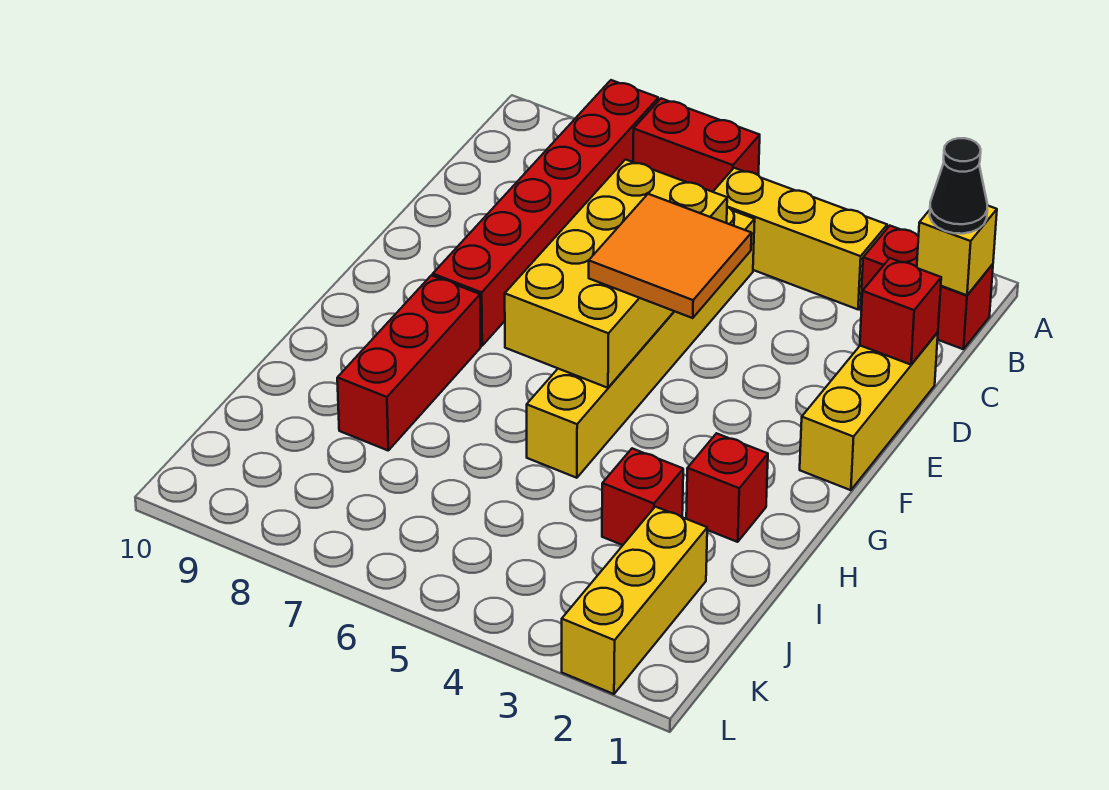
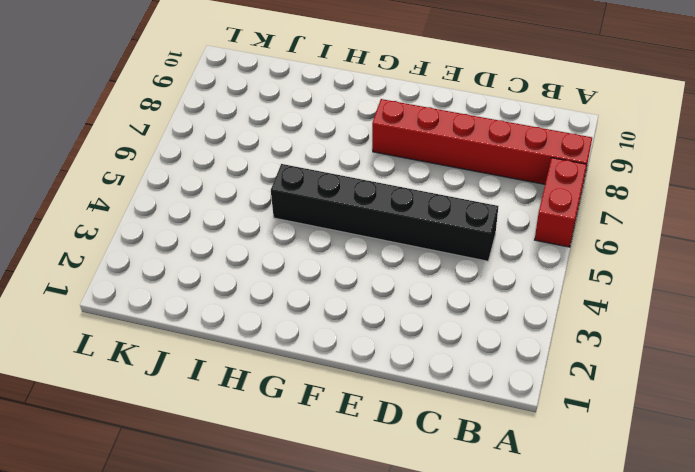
black 1x6 brick [271,164,498,261] -> yellow 1x6 brick [527,207,755,478]
none -> red 1x2 brick [861,226,993,349]
none -> yellow 1x3 brick [713,168,887,309]
none -> yellow 1x3 brick [800,332,938,490]

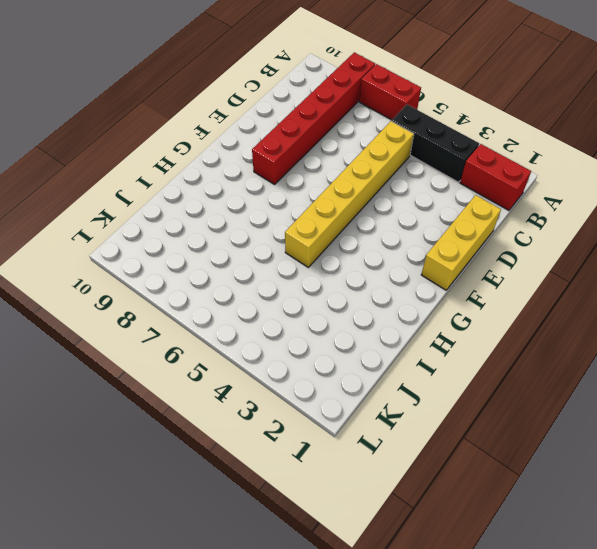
black 1x3 brick [392,105,479,182] -> yellow 1x3 brick [713,168,887,309]
none -> red 1x3 brick [337,275,481,450]
none -> red 1x1 brick [686,433,768,542]
none -> red 1x1 brick [602,448,683,545]

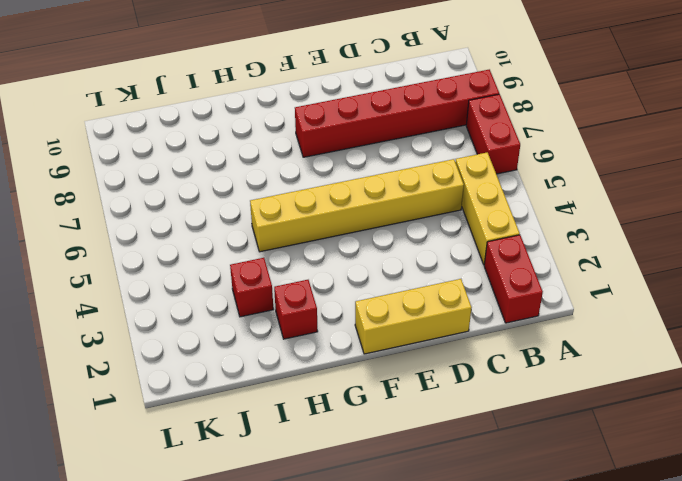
none -> red 1x3 brick [337,275,481,450]
none -> yellow 1x3 brick [562,507,707,694]
none -> yellow 1x1 brick [917,205,997,295]

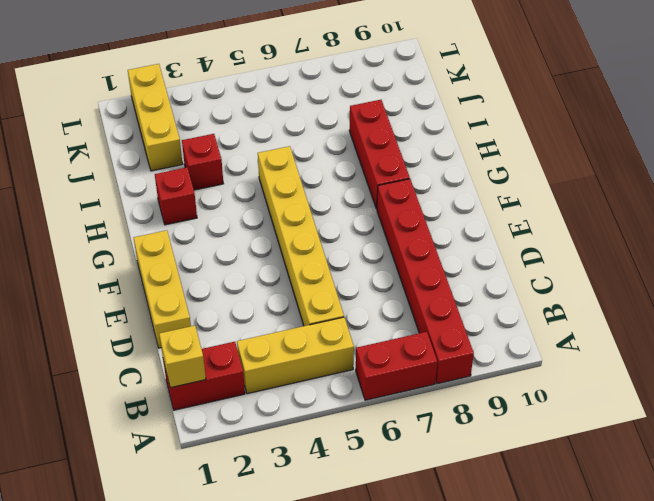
none -> red 1x1 brick [860,258,941,365]
none -> yellow 2x4 brick [505,160,727,388]
none -> black 1x1 cone [930,138,987,234]

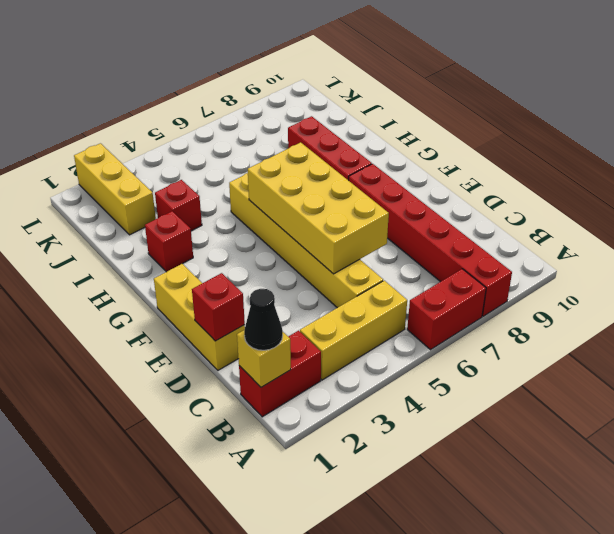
none -> orange 2x2 tile [589,194,752,318]

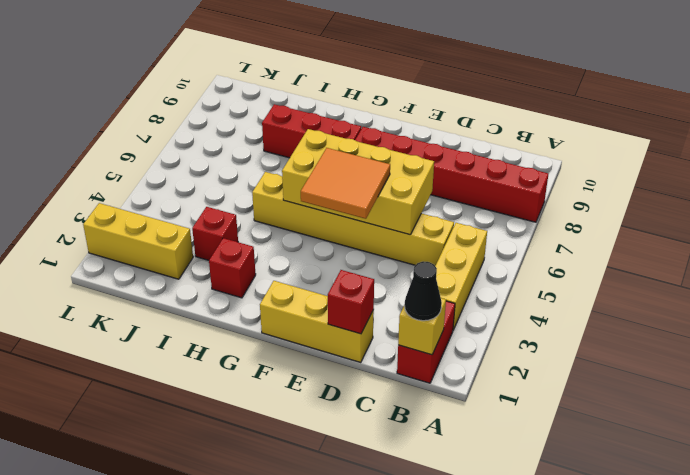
none -> red 1x2 brick [633,99,760,192]

